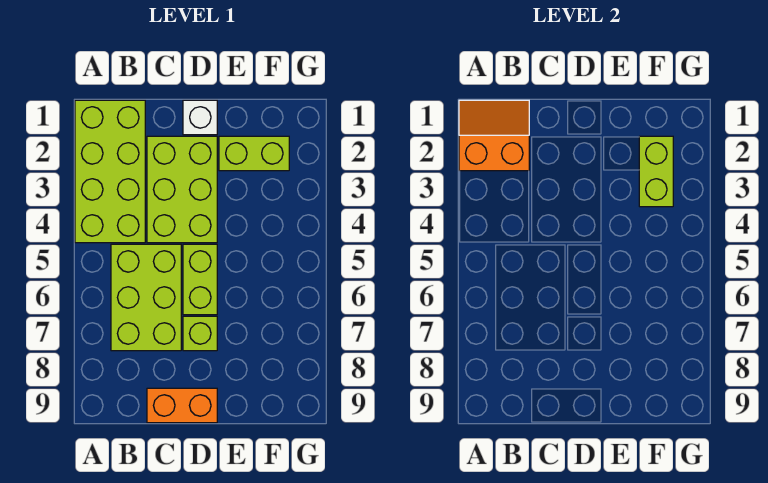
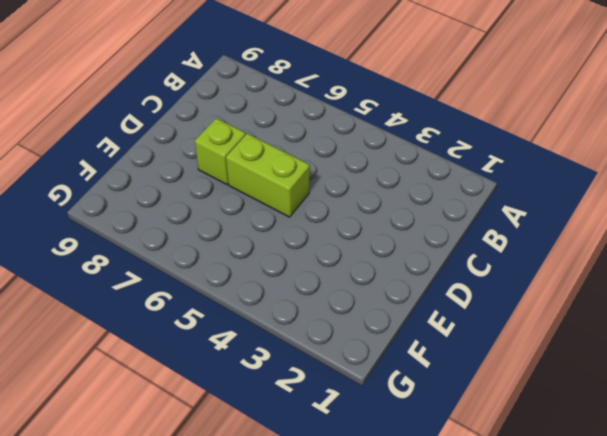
none -> lime 2x4 brick [75,100,145,243]
none -> lime 2x3 brick [111,244,181,351]

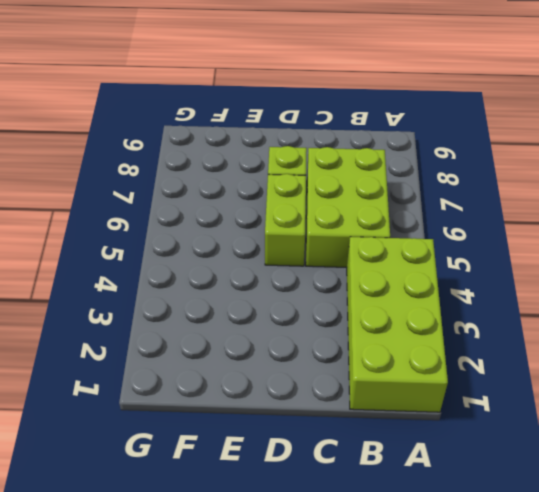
none -> lime 2x3 brick [147,136,217,243]
none -> orange 1x2 brick [147,388,217,423]

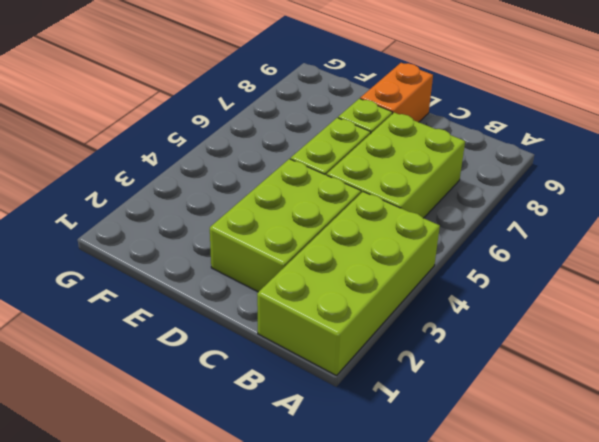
orange 1x2 brick [360,63,433,122] -> orange 1x2 brick turned to [147,388,217,423]
none -> white 1x1 brick [183,100,217,135]
none -> lime 1x2 brick [219,136,289,171]

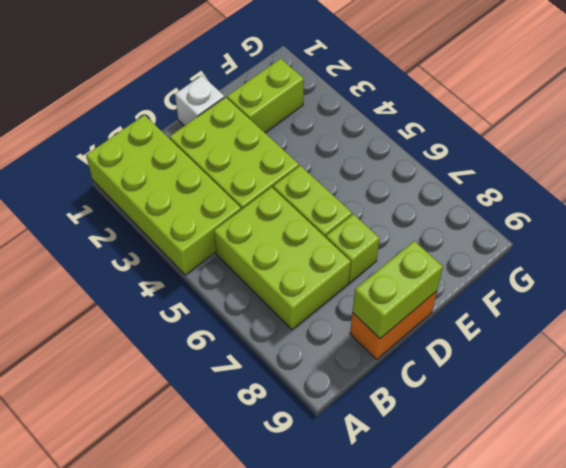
lime 1x2 brick [352,241,443,338] -> lime 1x2 brick turned to [639,136,673,207]
none -> orange 2x2 slope [459,100,529,171]

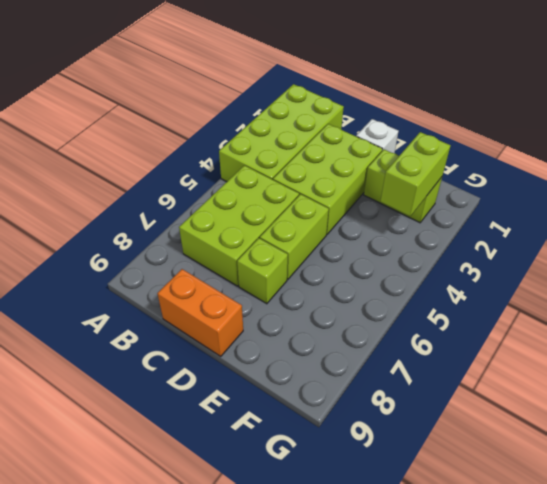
none -> orange 2x2 slope [459,100,529,171]

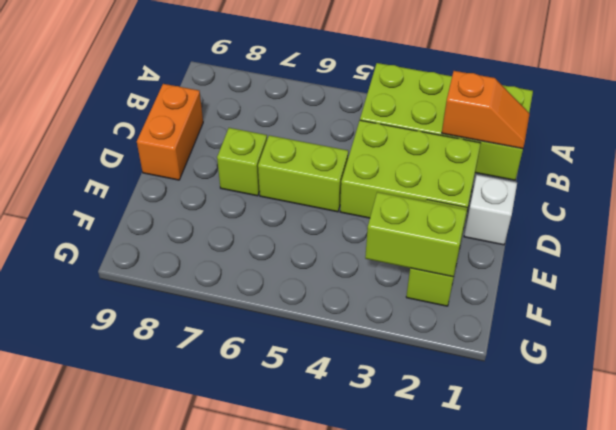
orange 1x2 slope [442,71,530,149] -> orange 2x2 slope [459,100,529,171]
none -> lime 2x3 brick [111,244,181,351]

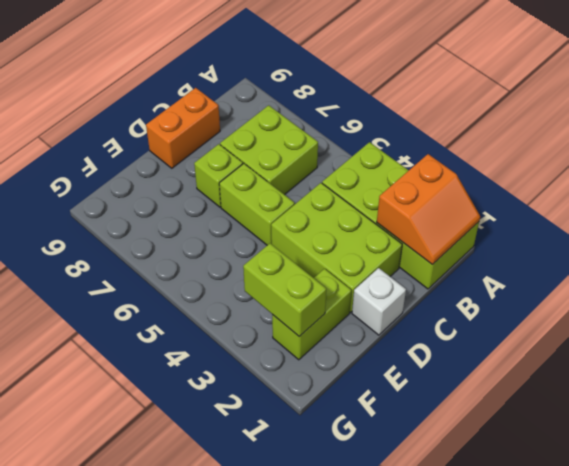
lime 2x2 brick [220,105,318,195] -> lime 2x3 brick [111,244,181,351]

